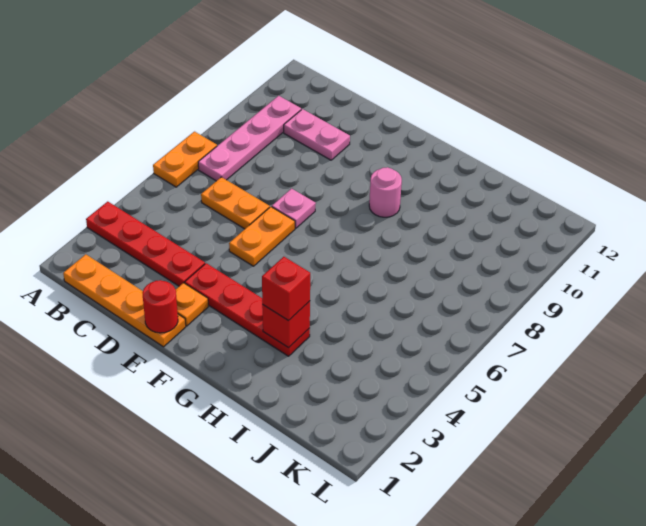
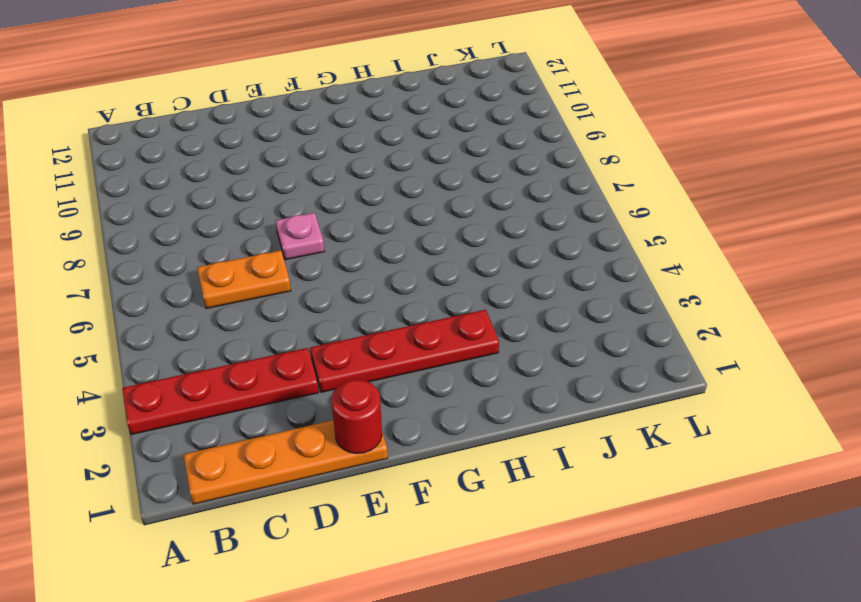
none -> orange 1x2 plate [153,132,217,187]
none -> pink 1x4 plate [198,96,301,181]
none -> pink 1x2 plate [284,109,350,160]

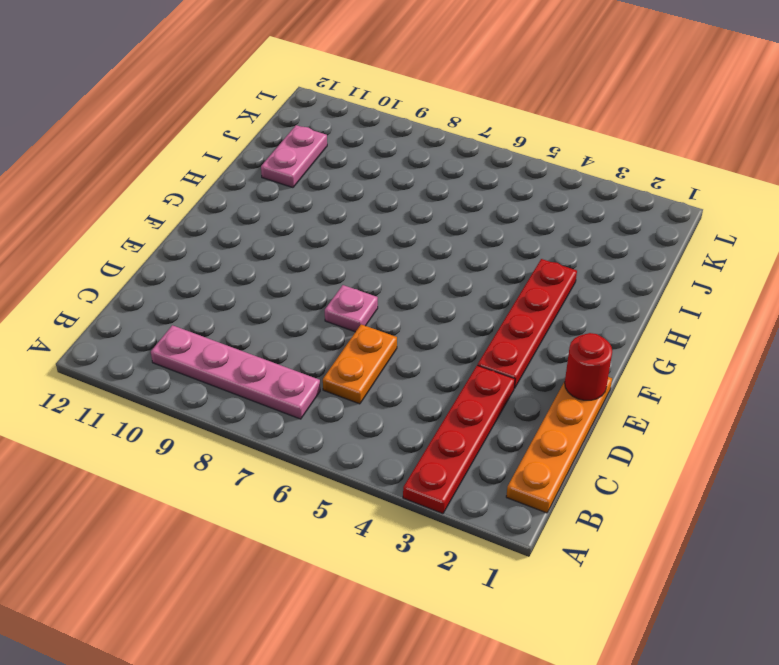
pink 1x2 plate [261,125,327,188] -> pink 1x2 plate moved to [284,109,350,160]
none -> orange 1x2 plate [153,132,217,187]
none -> orange 1x1 plate [176,283,208,326]
none -> orange 1x2 plate [229,207,295,266]

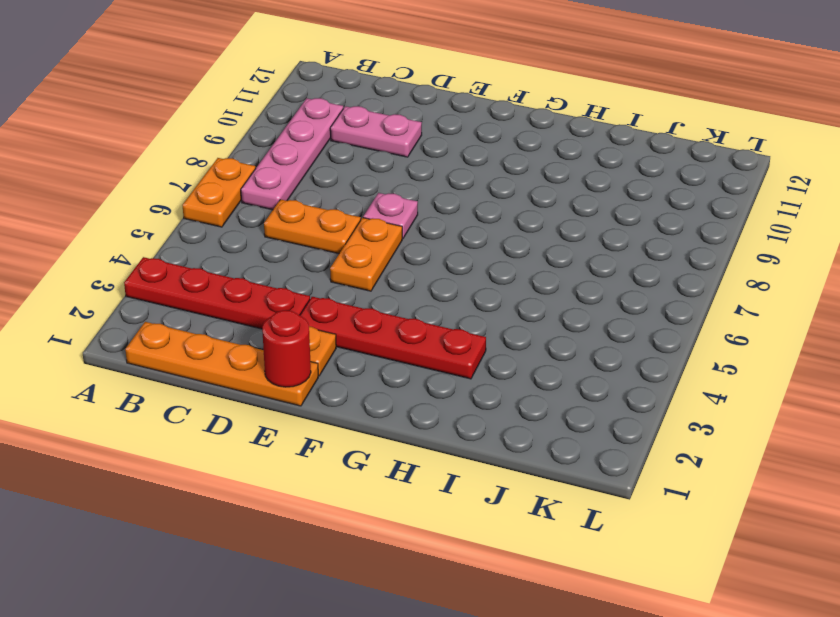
none -> pink 1x1 round brick [369,167,402,217]
none -> red 1x1 brick [262,301,310,348]
none -> red 1x1 brick [262,257,310,321]

